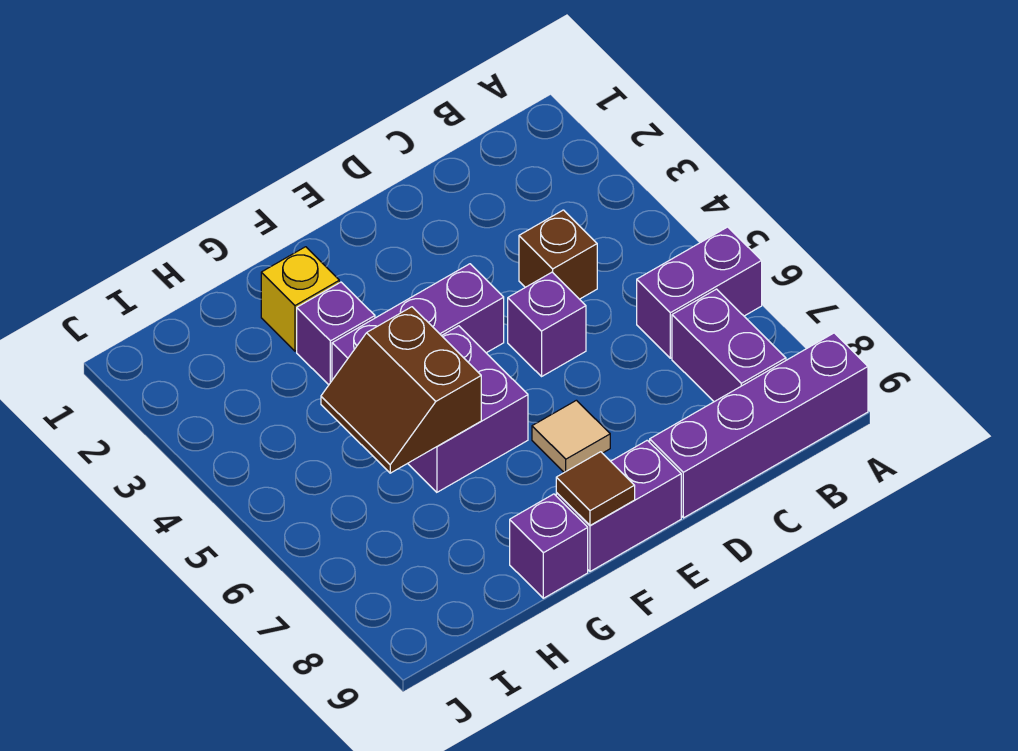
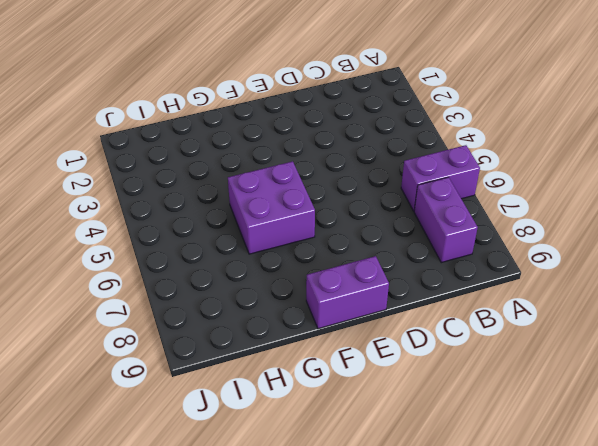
none -> purple 1x4 brick [650,333,868,518]
none -> brown 1x1 brick [519,210,597,299]
none -> purple 1x1 brick [508,272,586,376]

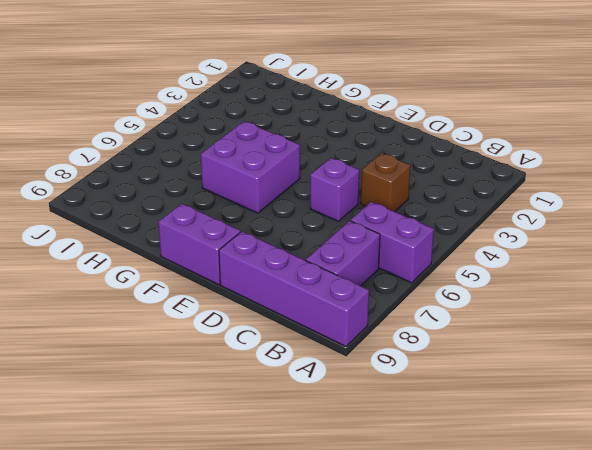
none -> purple 1x3 brick [332,264,504,380]
none -> tan 1x1 tile [532,400,610,472]
none -> yellow 1x1 brick [261,247,339,351]

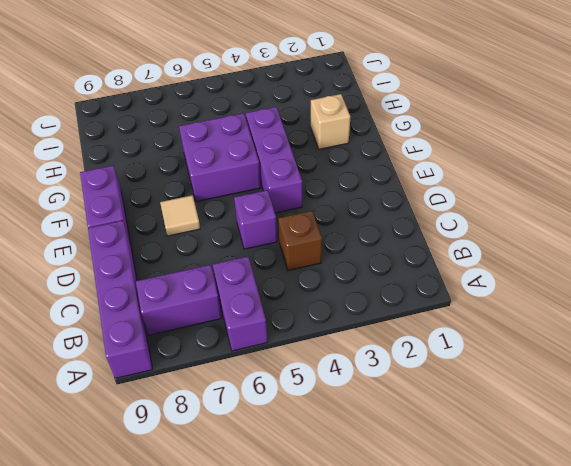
tan 1x1 brick [310,94,350,149] -> yellow 1x1 brick [261,247,339,351]
none -> purple 1x1 brick [297,282,375,385]
none -> purple 1x1 brick [510,494,588,598]
none -> brown 1x1 tile [556,452,635,525]

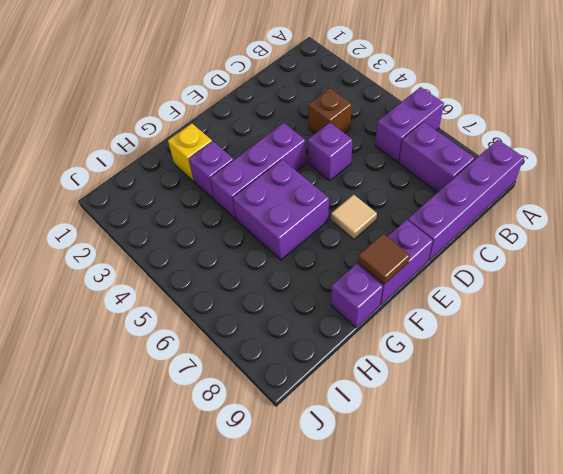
none -> brown 2x2 slope [321,307,481,473]

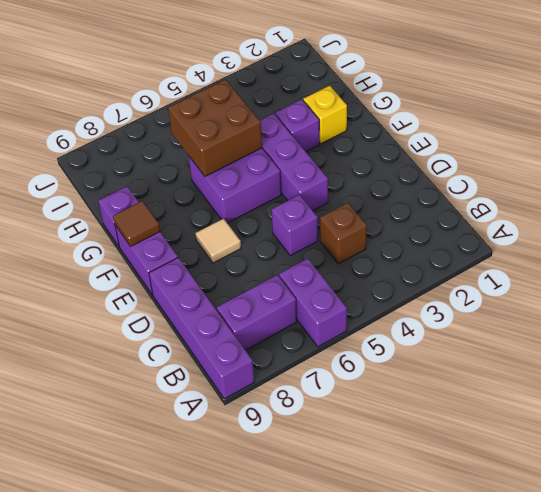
brown 2x2 brick [168,79,262,176] -> brown 2x2 slope [321,307,481,473]

